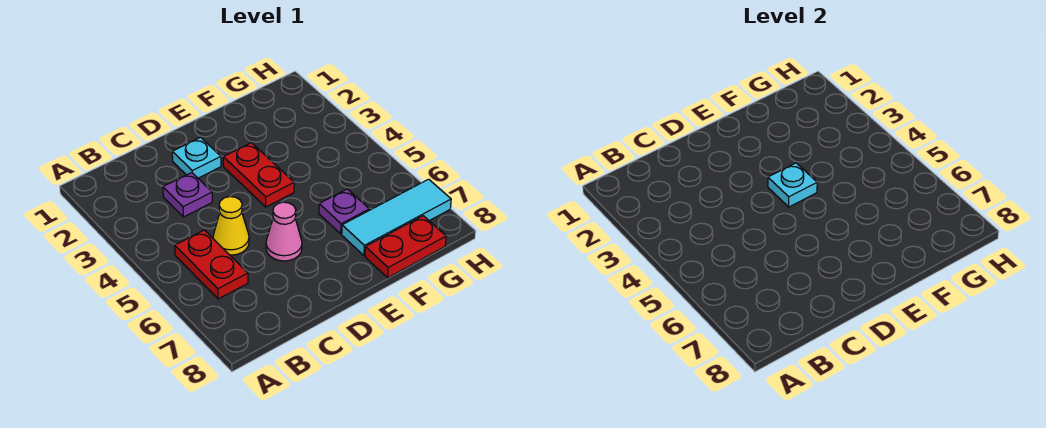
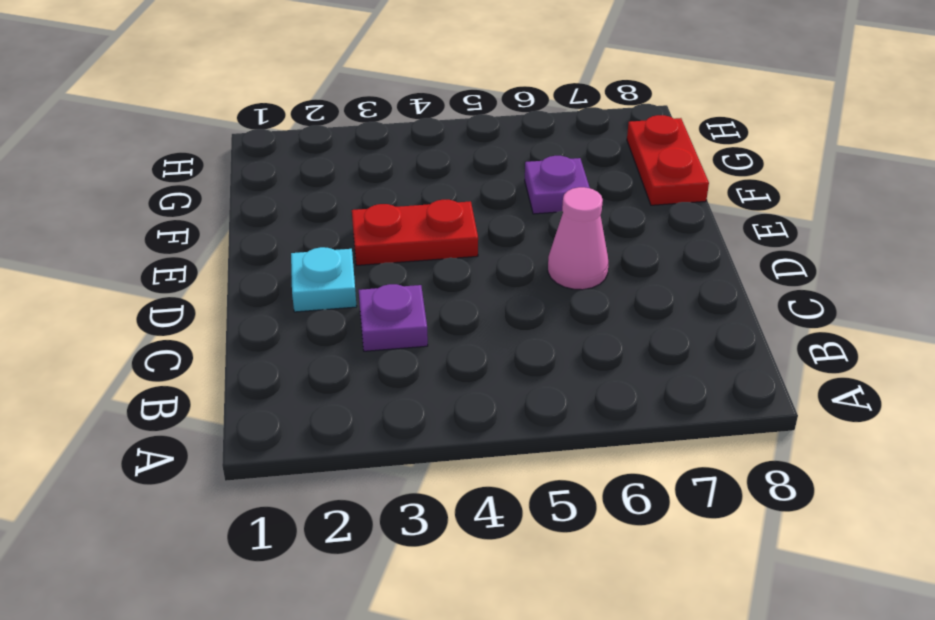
none -> red 1x2 plate [175,230,248,299]
none -> yellow 1x1 cone [213,197,249,255]

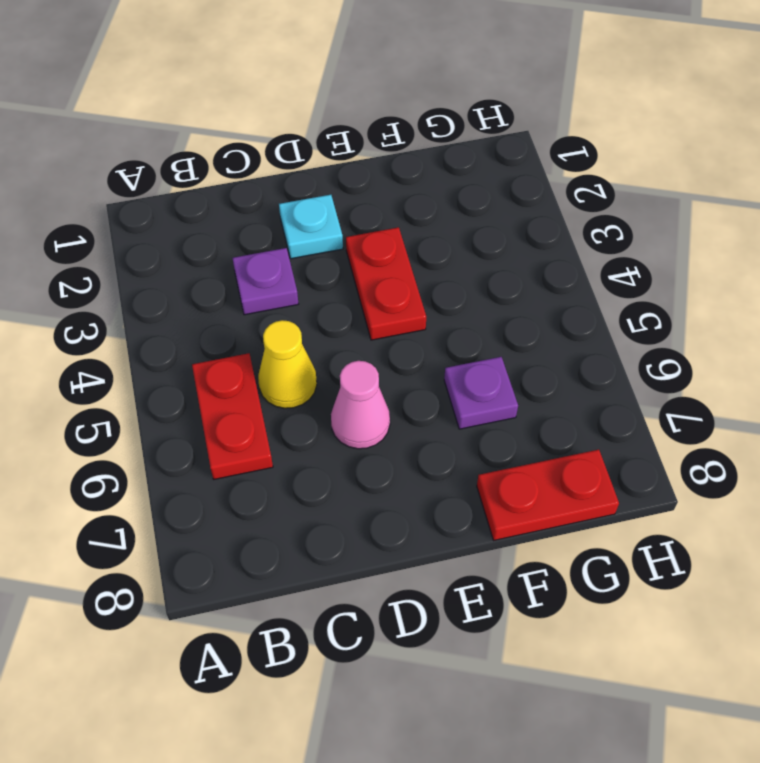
none -> cyan 1x3 tile [342,179,451,256]
none -> cyan 1x1 plate [768,163,817,207]

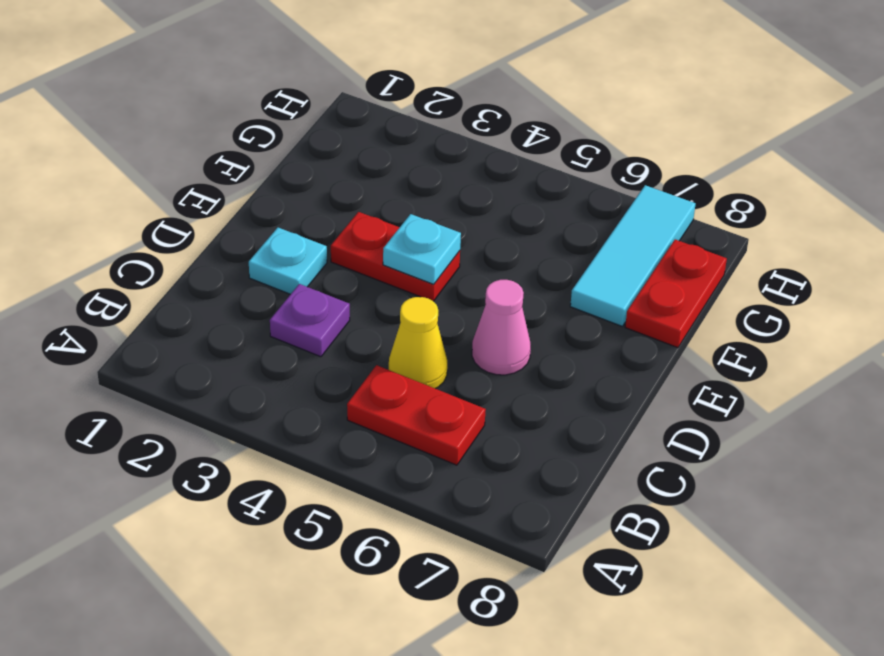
none -> purple 1x1 plate [319,189,369,234]

